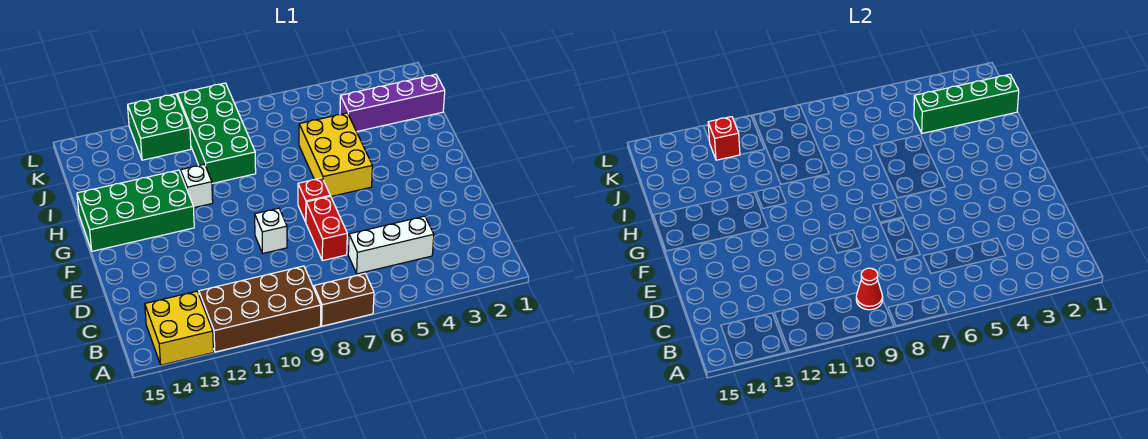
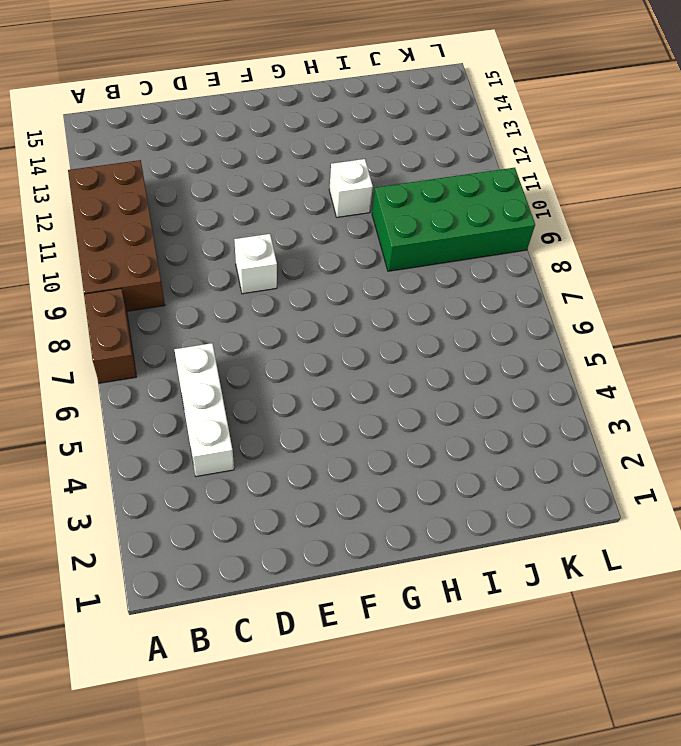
none -> yellow 2x2 brick [145,291,214,365]
none -> red 1x2 brick [306,196,347,261]
none -> red 1x1 brick [298,178,330,222]

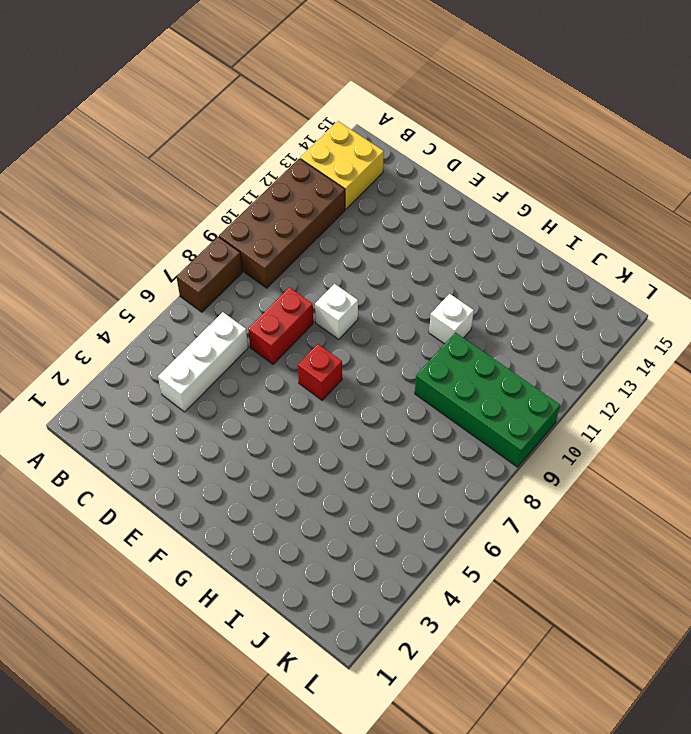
red 1x2 brick [248,287,313,364] -> red 1x2 brick turned to [306,196,347,261]
none -> yellow 2x3 brick [299,113,372,196]
none -> green 2x4 brick [77,170,194,251]
none -> purple 1x4 brick [340,74,445,132]

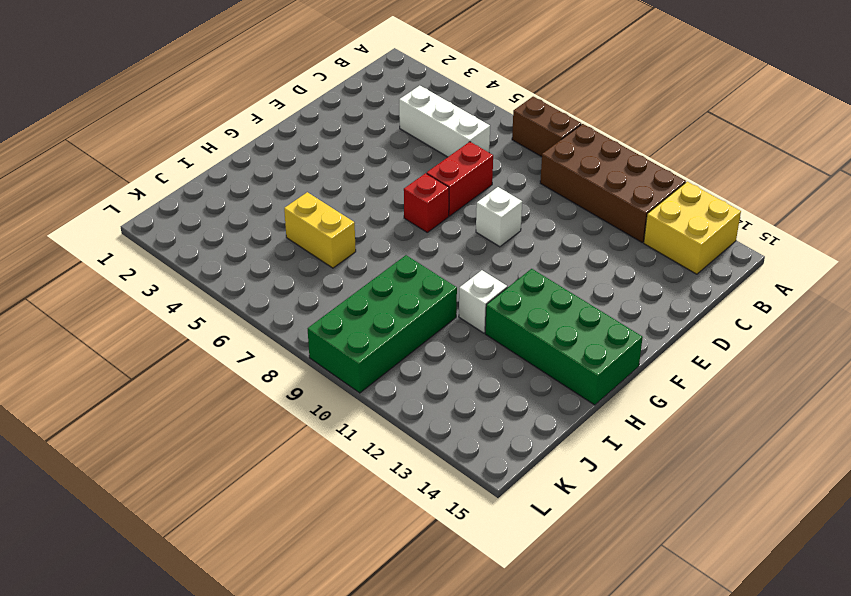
yellow 1x2 brick [284,192,356,268] -> yellow 2x3 brick [299,113,372,196]
none -> purple 1x4 brick [340,74,445,132]
none -> green 2x2 brick [128,94,191,160]
none -> red 1x1 cone [856,268,883,310]

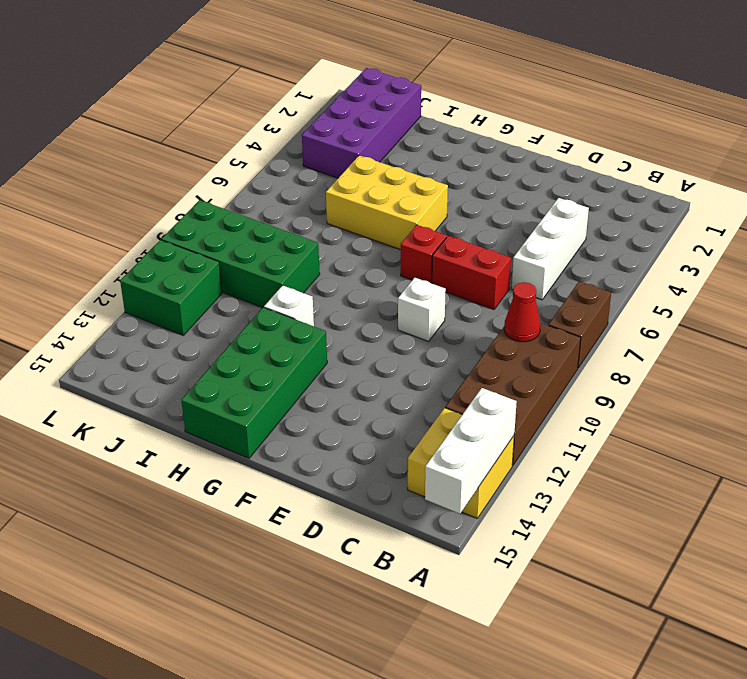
white 1x3 brick [425,388,517,514] -> none
purple 2x4 brick [302,68,421,178] -> purple 1x4 brick [340,74,445,132]
none -> green 1x4 brick [914,74,1019,133]
none -> red 1x1 brick [708,117,740,160]

